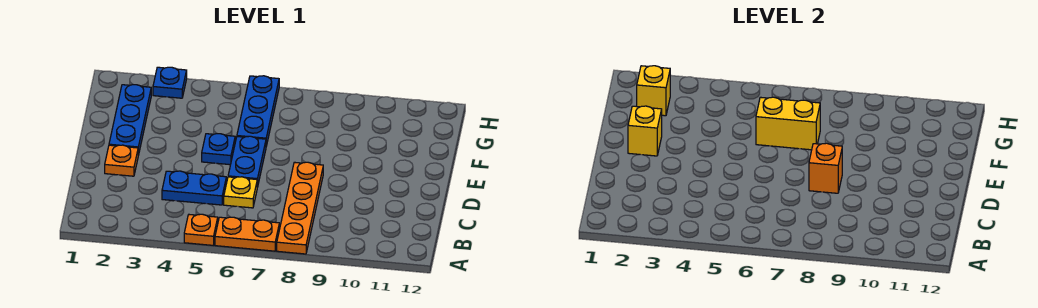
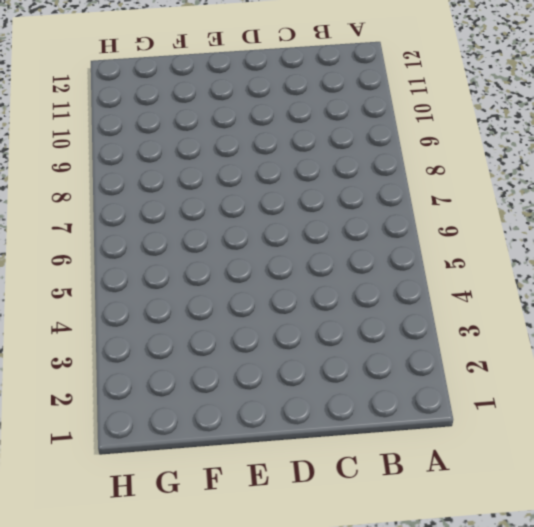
none -> orange 1x1 plate [184,214,218,245]
none -> orange 1x2 plate [215,217,279,251]
none -> orange 1x4 plate [277,162,323,254]

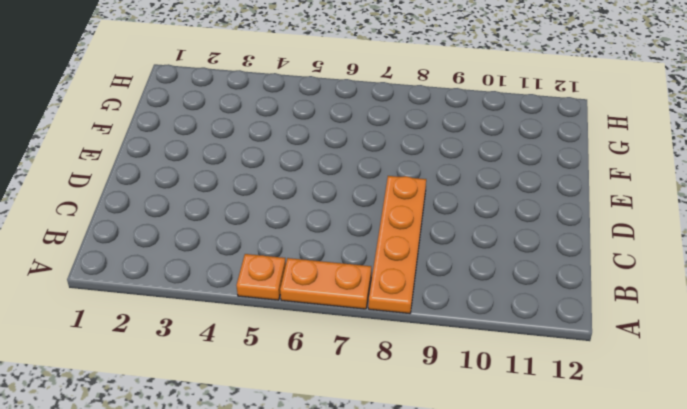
none -> blue 1x2 plate [162,171,226,205]
none -> yellow 1x1 plate [224,177,257,208]
none -> orange 1x1 plate [105,145,138,176]

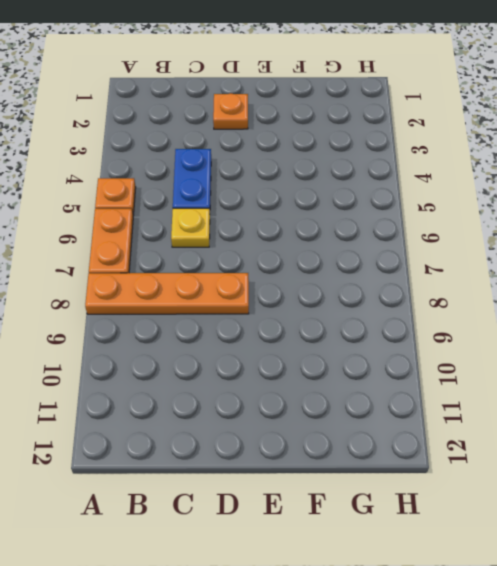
none -> blue 1x2 plate [228,136,266,187]
none -> blue 1x3 plate [109,85,151,155]
none -> blue 1x1 plate [202,134,235,165]

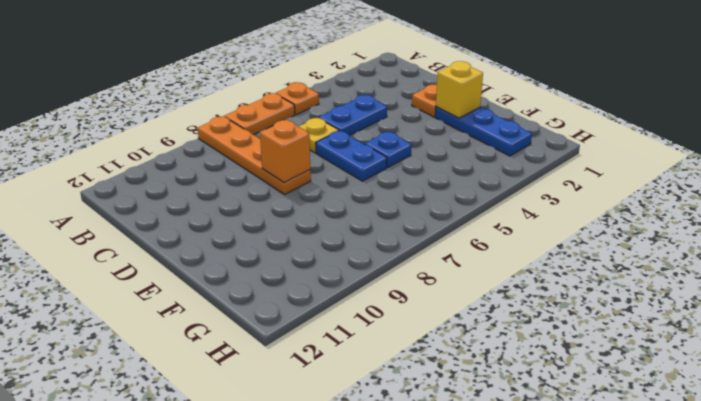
none -> blue 1x3 plate [237,76,279,146]
none -> blue 1x1 plate [153,67,187,98]
none -> yellow 1x2 brick [756,97,820,150]

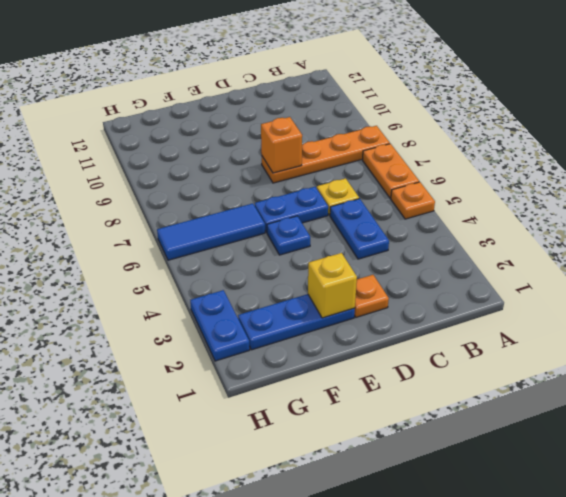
blue 1x3 tile [157,203,265,260] -> blue 1x3 plate [237,76,279,146]
blue 1x2 plate [190,290,250,361] -> blue 1x1 plate [153,67,187,98]
none -> yellow 1x2 brick [756,97,820,150]
none -> yellow 1x1 brick [637,66,670,116]

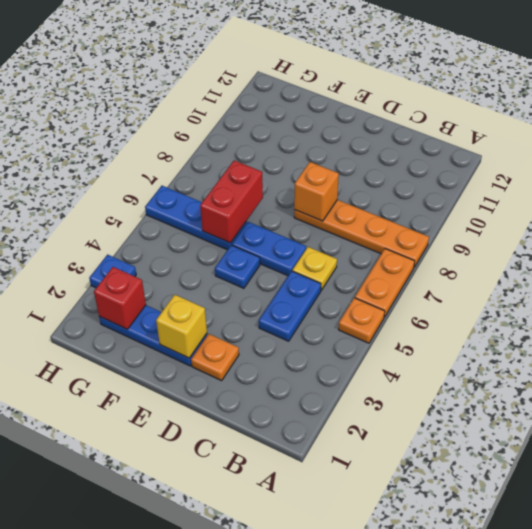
red 1x2 brick [200,160,263,243] -> yellow 1x2 brick [756,97,820,150]
red 1x1 brick [94,267,146,329] -> yellow 1x1 brick [637,66,670,116]

